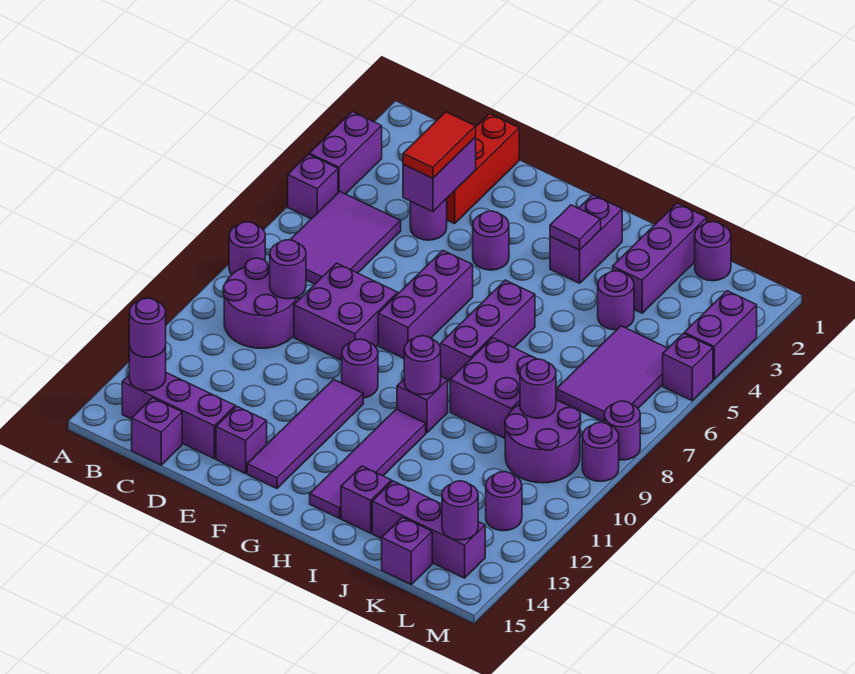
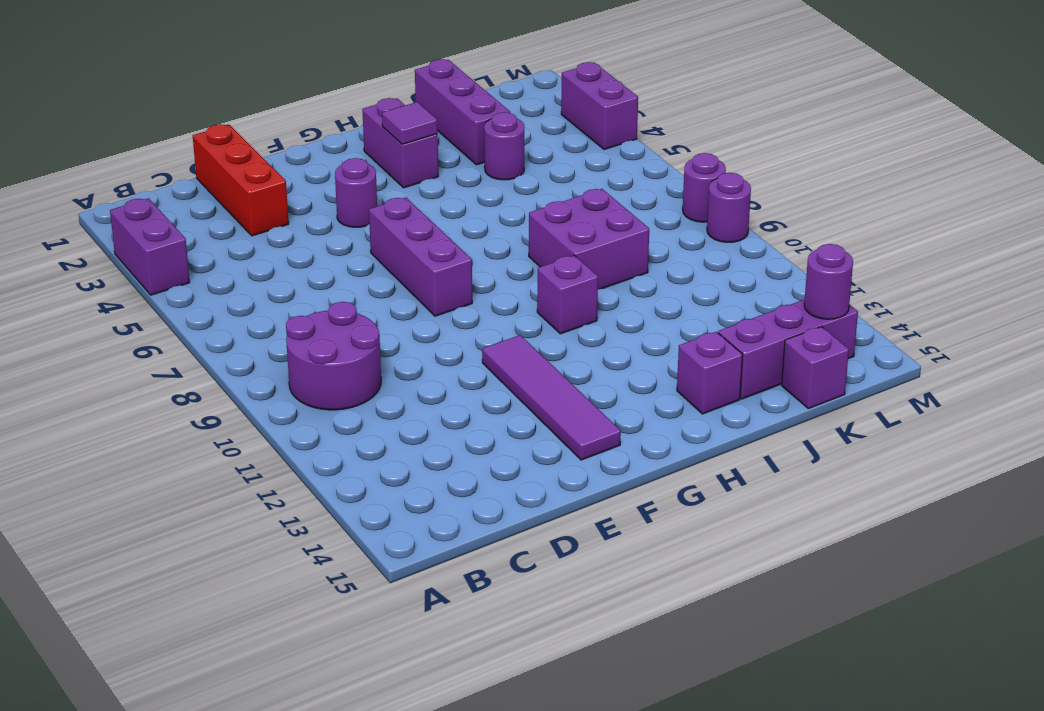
none -> purple 1x1 brick [288,154,338,219]
none -> purple 1x1 round brick [229,222,265,274]
none -> purple 2x3 tile [290,191,401,284]
none -> purple 1x3 brick [122,373,235,459]

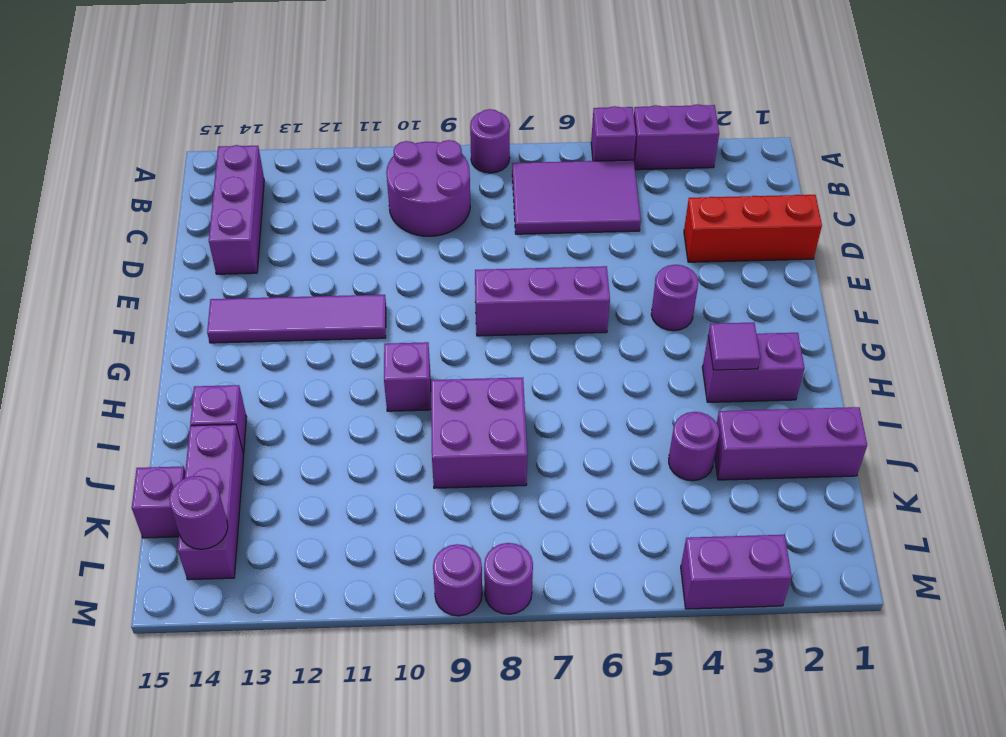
none -> purple 1x1 brick [132,398,182,465]
none -> purple 1x1 round brick [410,198,447,240]
none -> purple 2x2 brick [294,263,398,361]
none -> purple 1x1 brick [216,406,267,474]

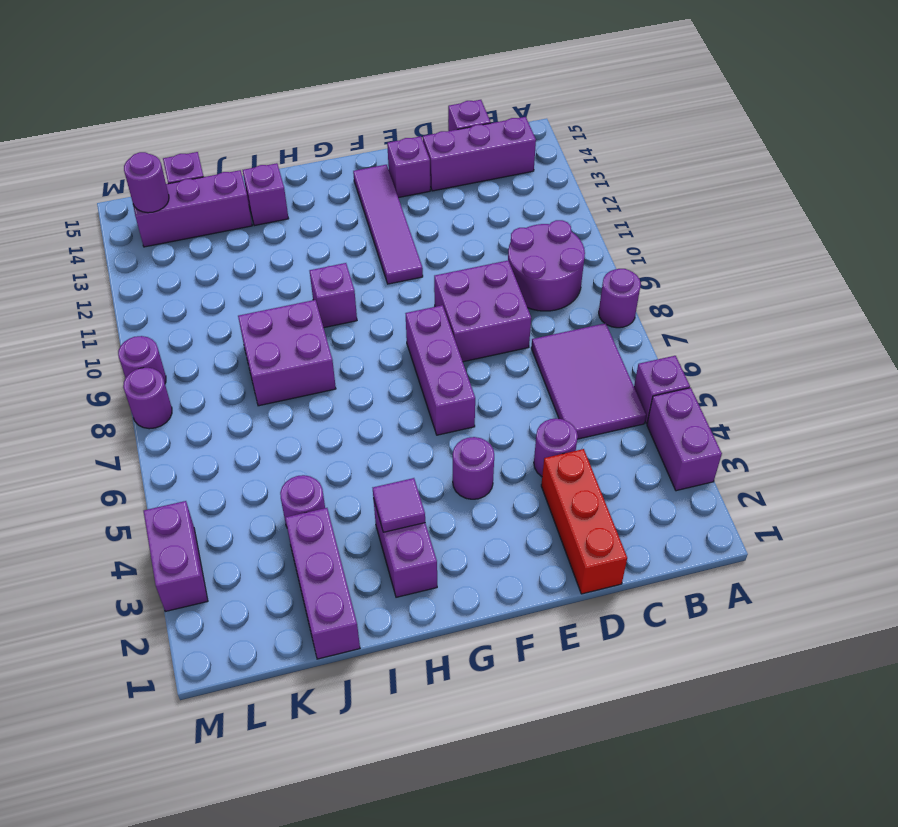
none -> purple 1x1 round brick [342,339,378,398]
none -> purple 1x3 brick [441,280,535,380]
none -> purple 1x4 tile [310,409,426,518]
none -> purple 1x1 round brick [695,222,731,281]

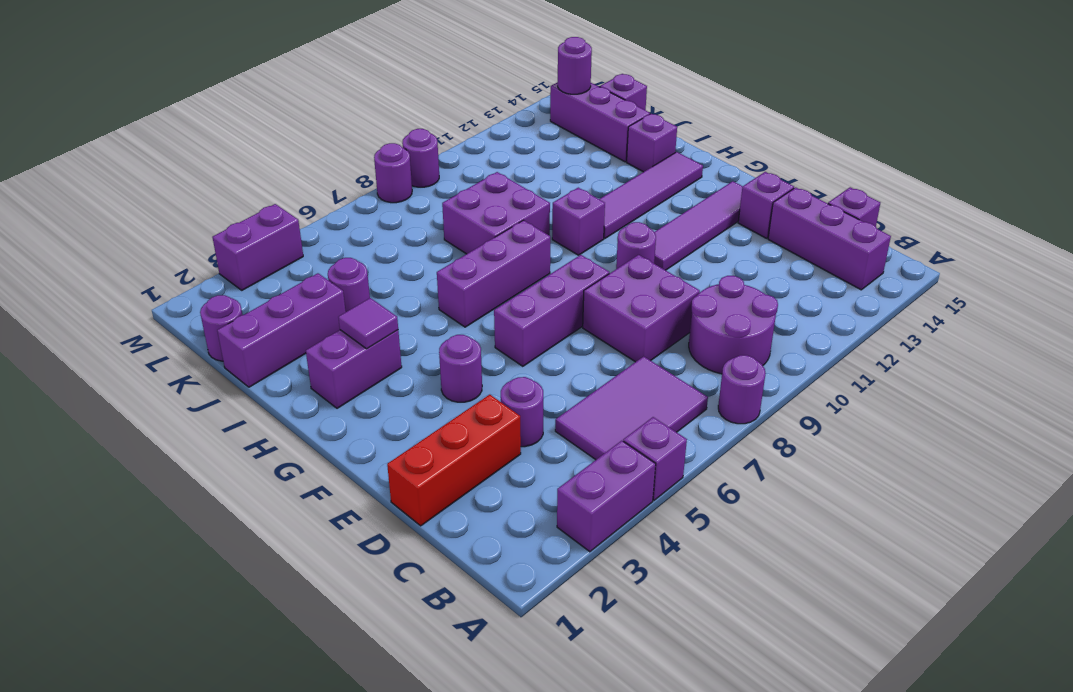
none -> purple 2x3 tile [556,326,668,422]
none -> purple 2x2 round brick [505,401,581,483]
none -> purple 1x1 round brick [486,472,522,531]
none -> purple 1x1 brick [663,334,713,401]

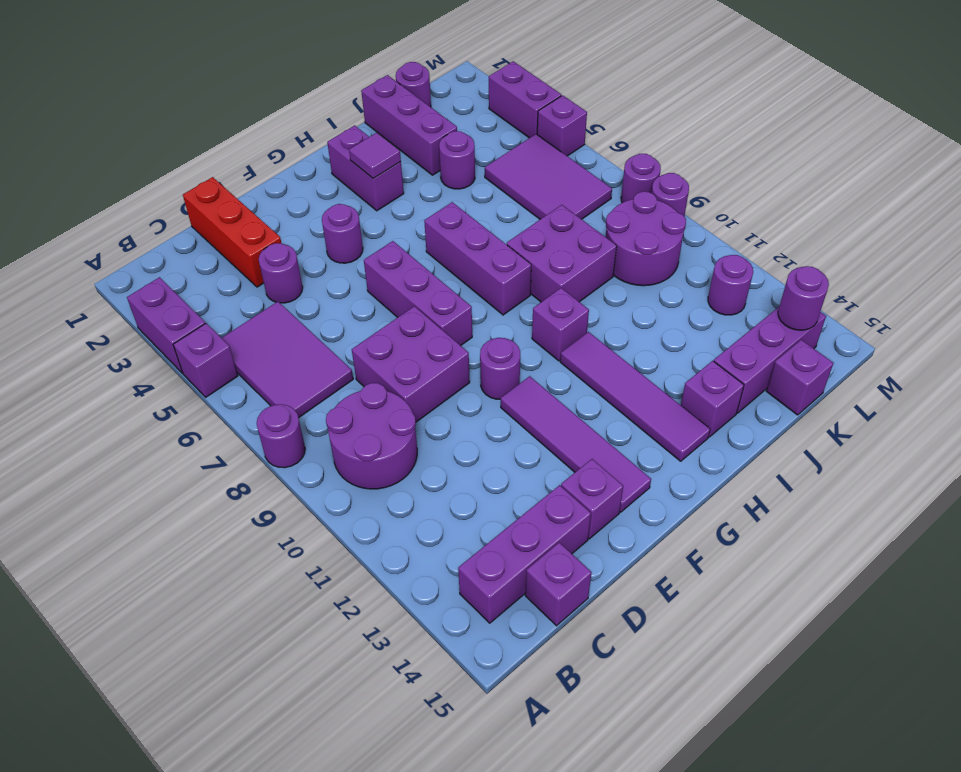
none -> purple 1x1 round brick [129,346,166,391]
none -> purple 1x1 round brick [270,240,306,299]
none -> purple 1x2 brick [403,137,476,212]
none -> purple 1x1 round brick [404,336,441,395]

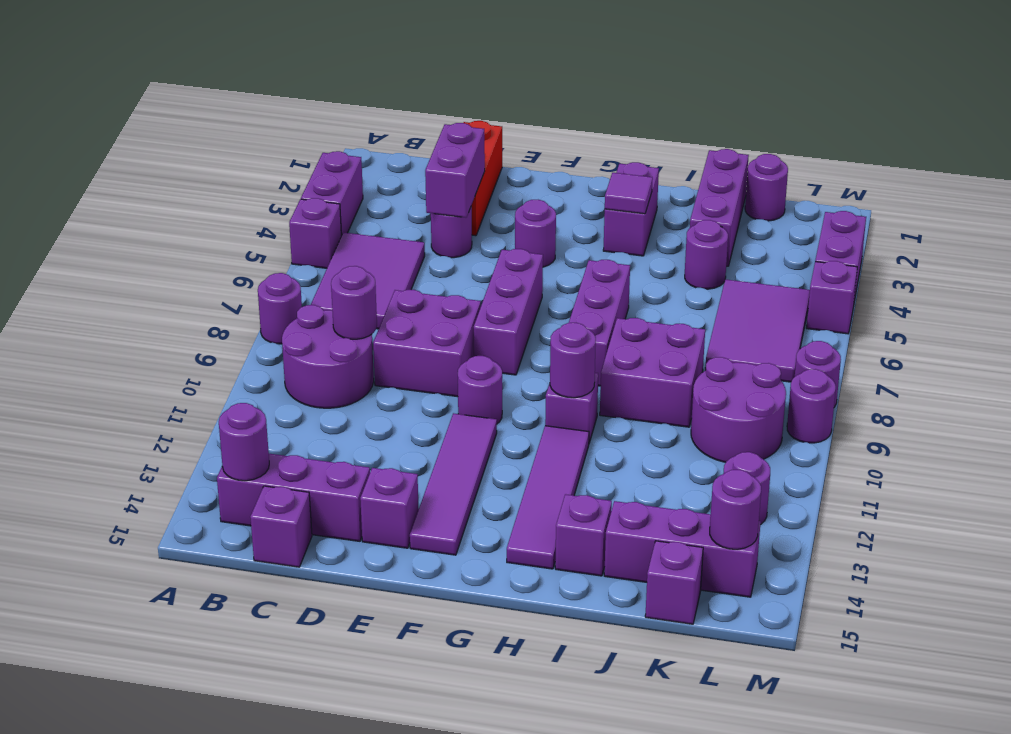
none -> purple 1x1 round brick [520,359,556,418]
none -> purple 1x1 round brick [129,298,166,357]
none -> red 1x2 tile [403,112,476,178]

